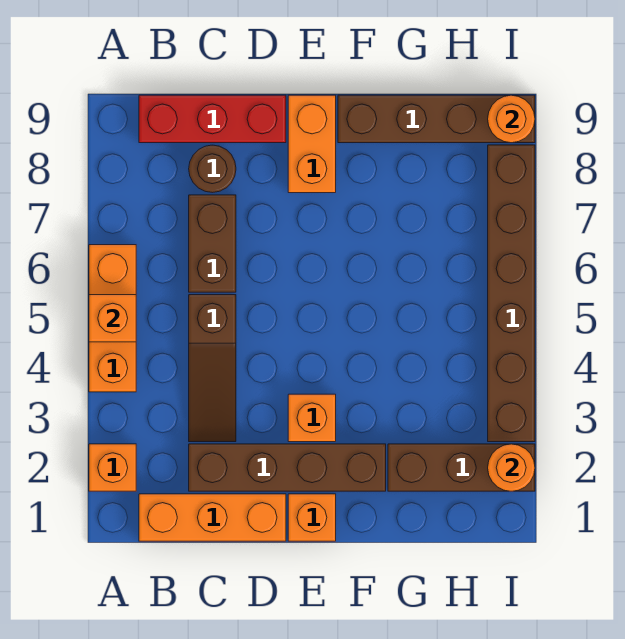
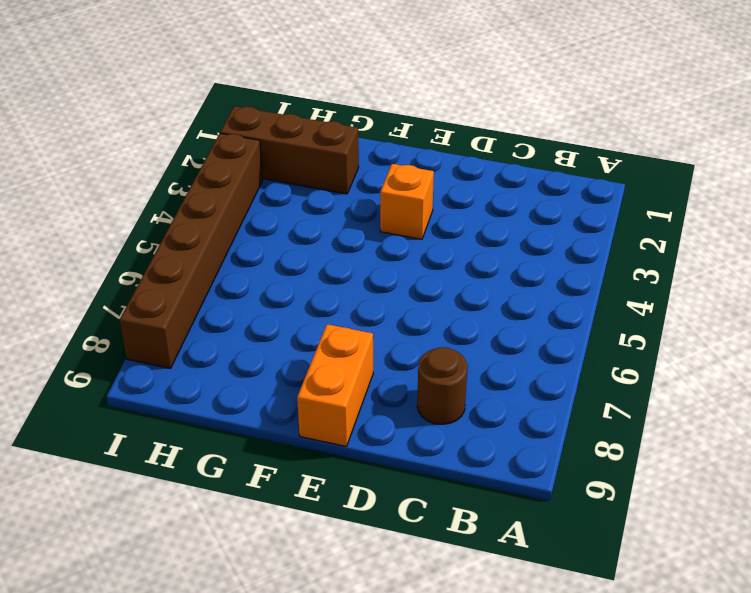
none -> orange 1x1 brick [89,444,136,491]
none -> orange 1x3 brick [89,245,136,392]
none -> orange 1x3 brick [139,494,286,541]

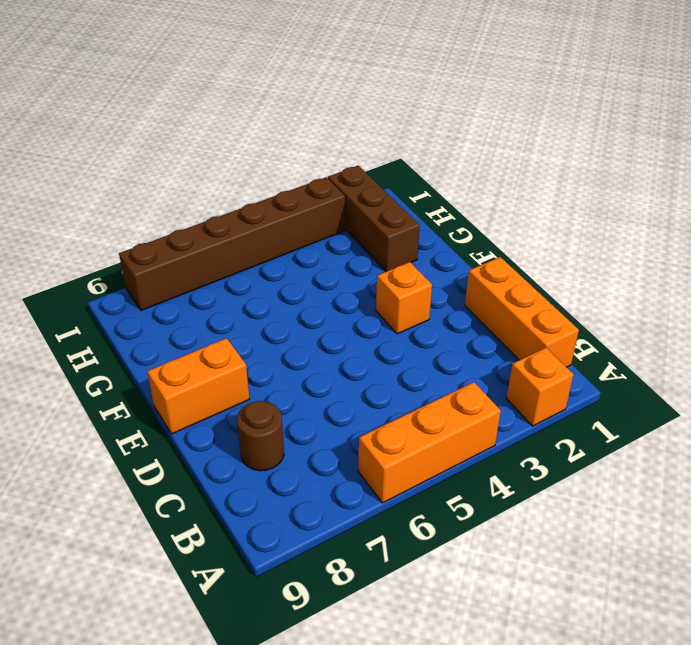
none -> red 1x3 brick [139,95,286,143]
none -> brown 1x4 brick [189,444,386,491]
none -> brown 1x3 slope [189,295,236,442]

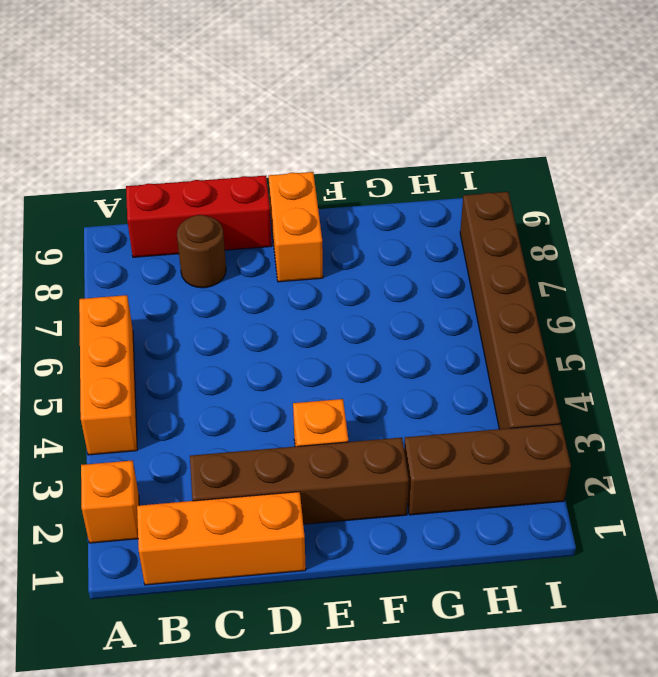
none -> brown 1x3 slope [189,295,236,442]
none -> brown 1x2 brick [189,195,236,292]
none -> orange 1x1 brick [288,494,336,541]

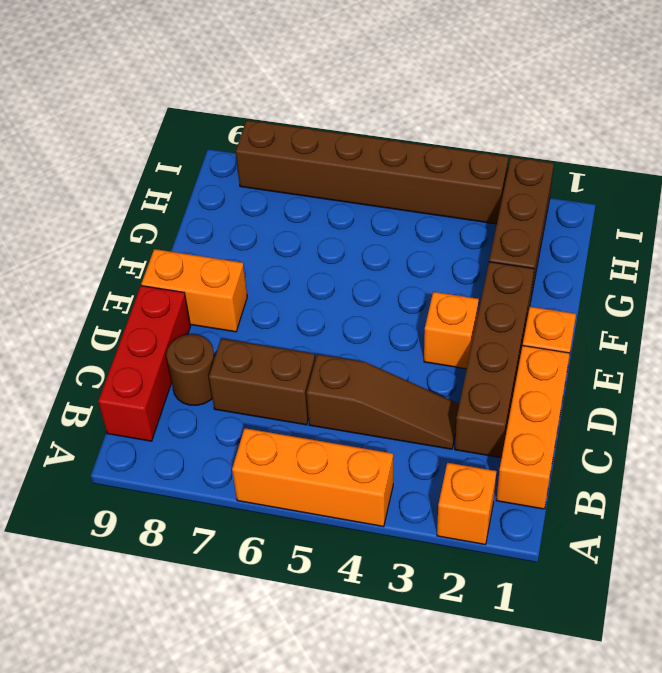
none -> brown 1x4 brick [338,95,535,143]
none -> orange 1x1 brick [89,295,136,342]
none -> orange 1x1 round brick [488,444,535,491]

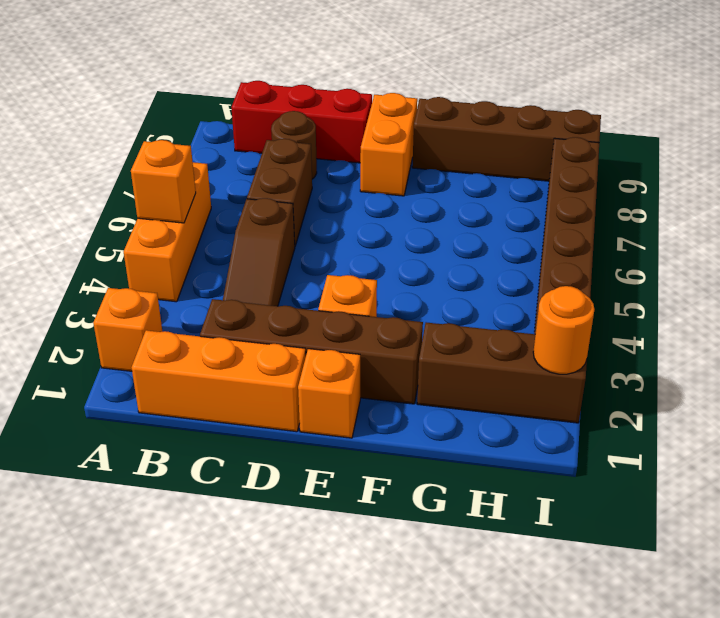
none -> orange 1x1 round brick [488,95,535,143]

